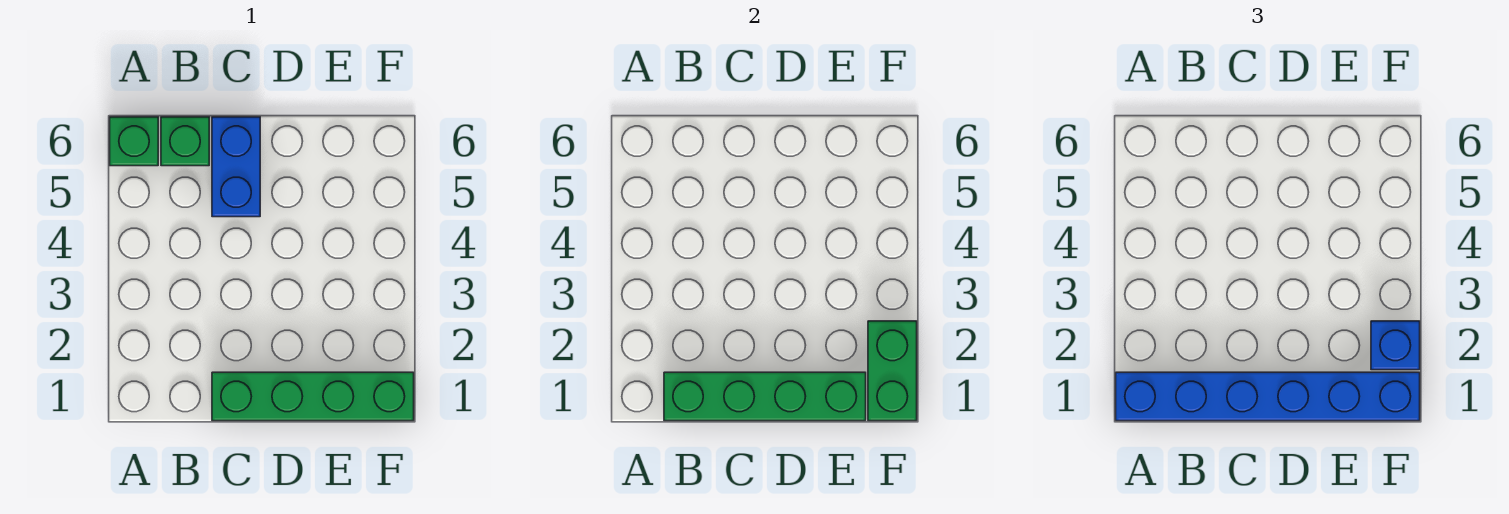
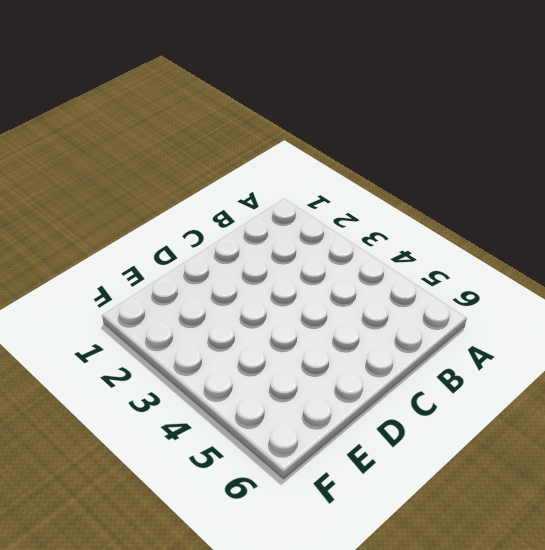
none -> green 1x1 brick [110,117,158,166]
none -> green 1x1 brick [161,117,209,166]

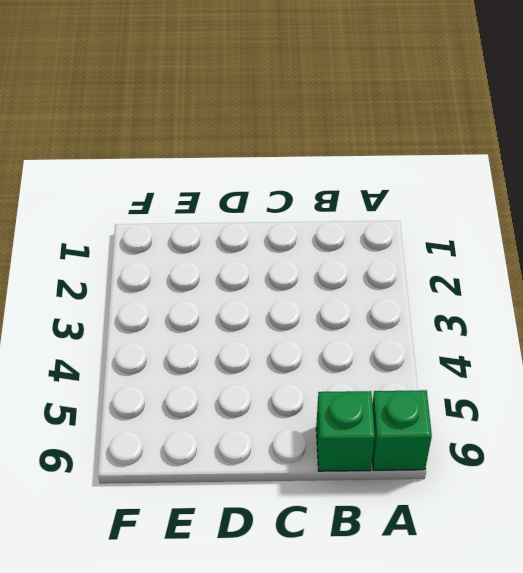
none -> green 1x4 brick [212,372,414,421]
none -> blue 1x2 brick [212,117,260,217]

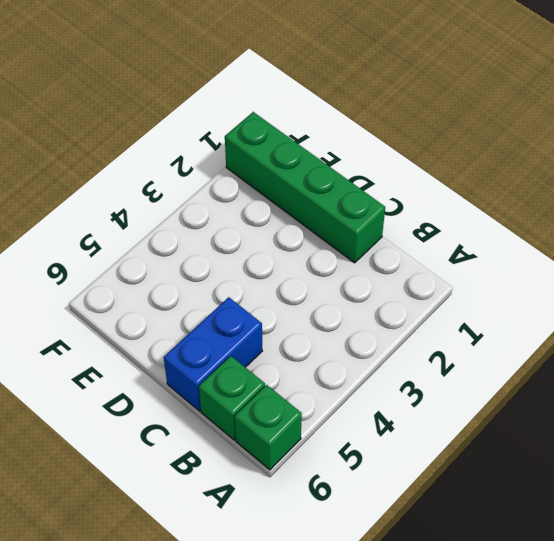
none -> green 1x4 brick [664,372,866,421]
none -> green 1x2 brick [868,321,917,421]

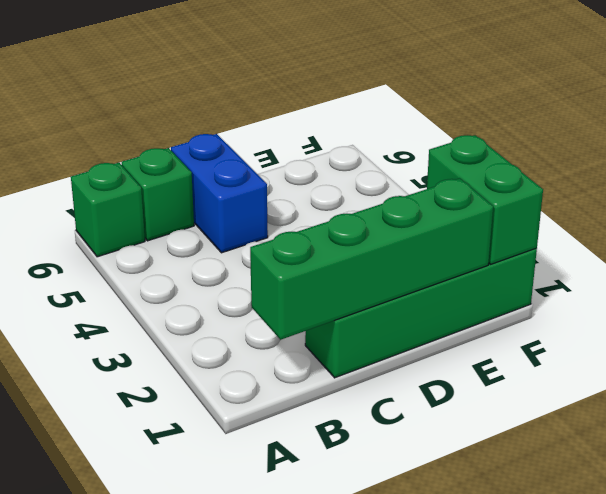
none -> blue 1x6 brick [1116,372,1420,421]
none -> blue 1x1 brick [1371,321,1420,370]

